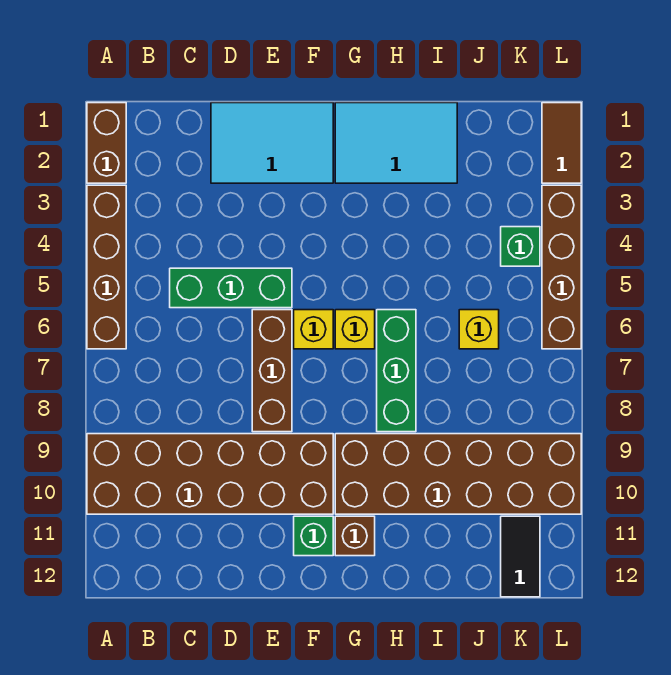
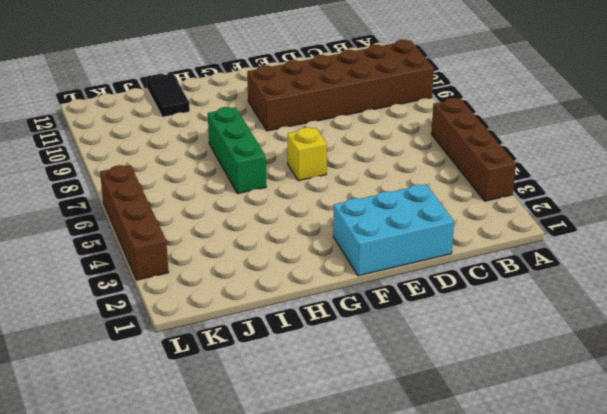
cyan 2x3 brick [333,184,454,276] -> cyan 2x3 tile [211,103,333,183]
black 1x2 tile [146,74,190,117] -> black 1x2 tile moved to [501,516,540,597]
none -> brown 1x2 brick [87,103,126,183]
none -> green 1x3 brick [170,268,292,308]
none -> brown 1x3 brick [252,310,292,432]

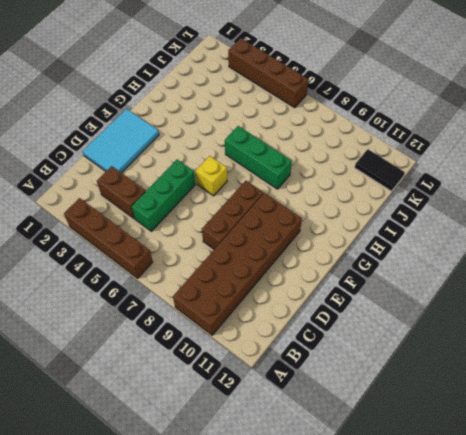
brown 1x2 brick [97,166,146,218] -> brown 1x2 brick moved to [87,103,126,183]
brown 1x3 brick [202,181,264,249] -> brown 1x3 brick turned to [252,310,292,432]
none -> green 1x1 brick [294,516,333,556]
none -> cyan 2x3 tile [335,103,457,183]
none -> yellow 1x1 brick [335,310,375,349]

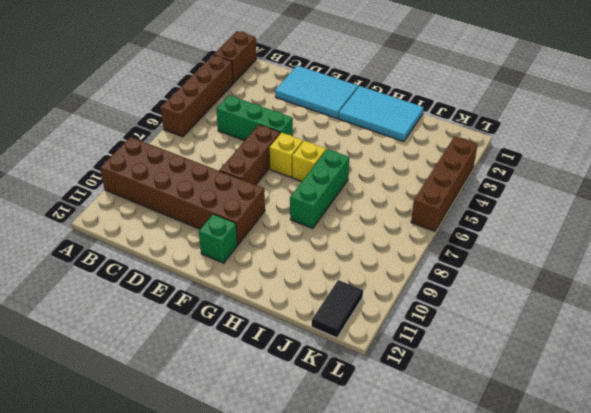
none -> brown 2x6 brick [335,434,581,514]
none -> brown 1x1 brick [335,516,375,556]
none -> yellow 1x1 brick [459,310,499,349]

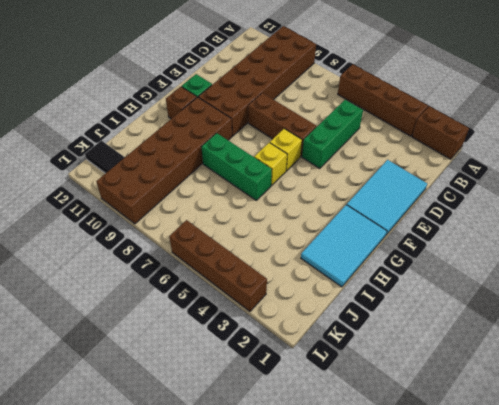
none -> yellow 1x1 brick [459,310,499,349]
none -> green 1x1 brick [501,227,540,266]
none -> brown 1x2 tile [542,103,581,183]

